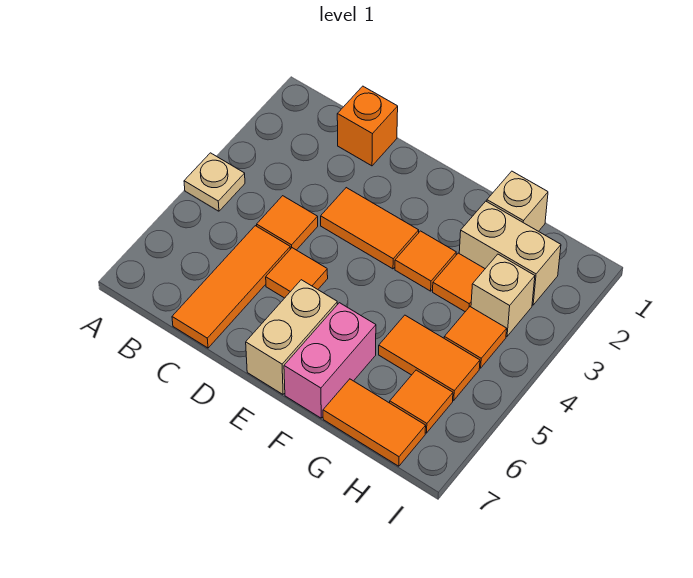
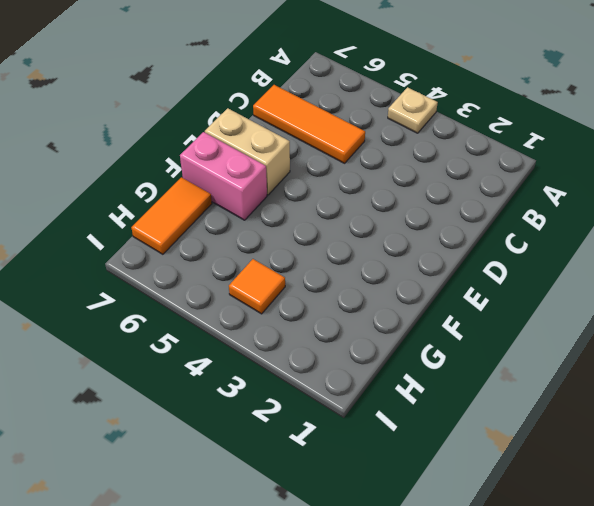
none -> orange 1x1 brick [337,86,398,166]
none -> orange 1x1 tile [257,196,318,250]
none -> orange 1x2 tile [321,188,419,269]

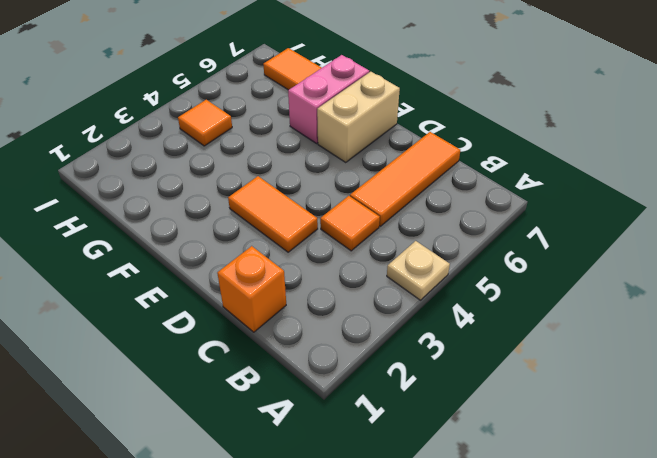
none -> orange 1x1 tile [266,248,328,298]
none -> orange 1x1 tile [395,231,456,291]
none -> tan 1x1 brick [487,171,548,231]

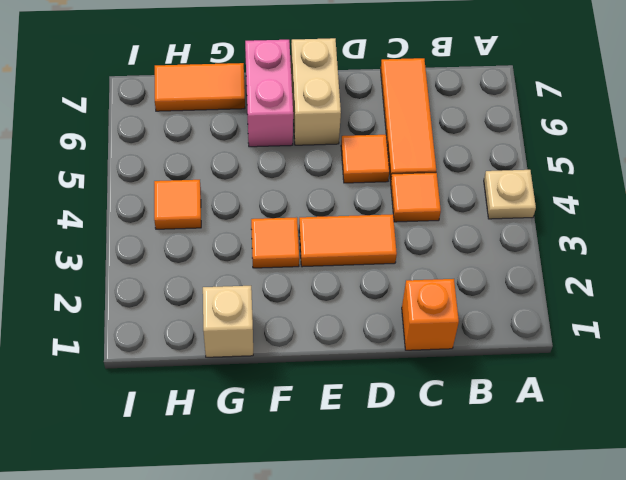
none -> tan 1x2 brick [459,201,561,305]
none -> orange 1x1 tile [433,253,485,312]
none -> orange 1x2 tile [379,315,480,400]

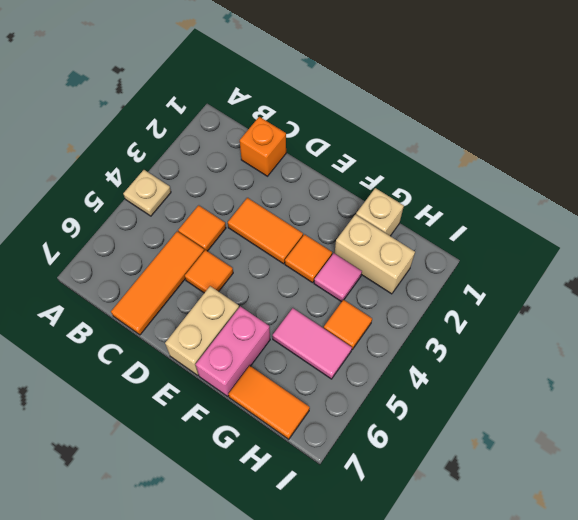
pink 1x1 tile [314,253,362,302] -> orange 1x1 tile [433,253,485,312]
pink 1x2 tile [272,308,352,379] -> orange 1x2 tile [379,315,480,400]
none -> tan 1x1 brick [471,254,535,336]
none -> orange 1x1 tile [390,370,453,433]

